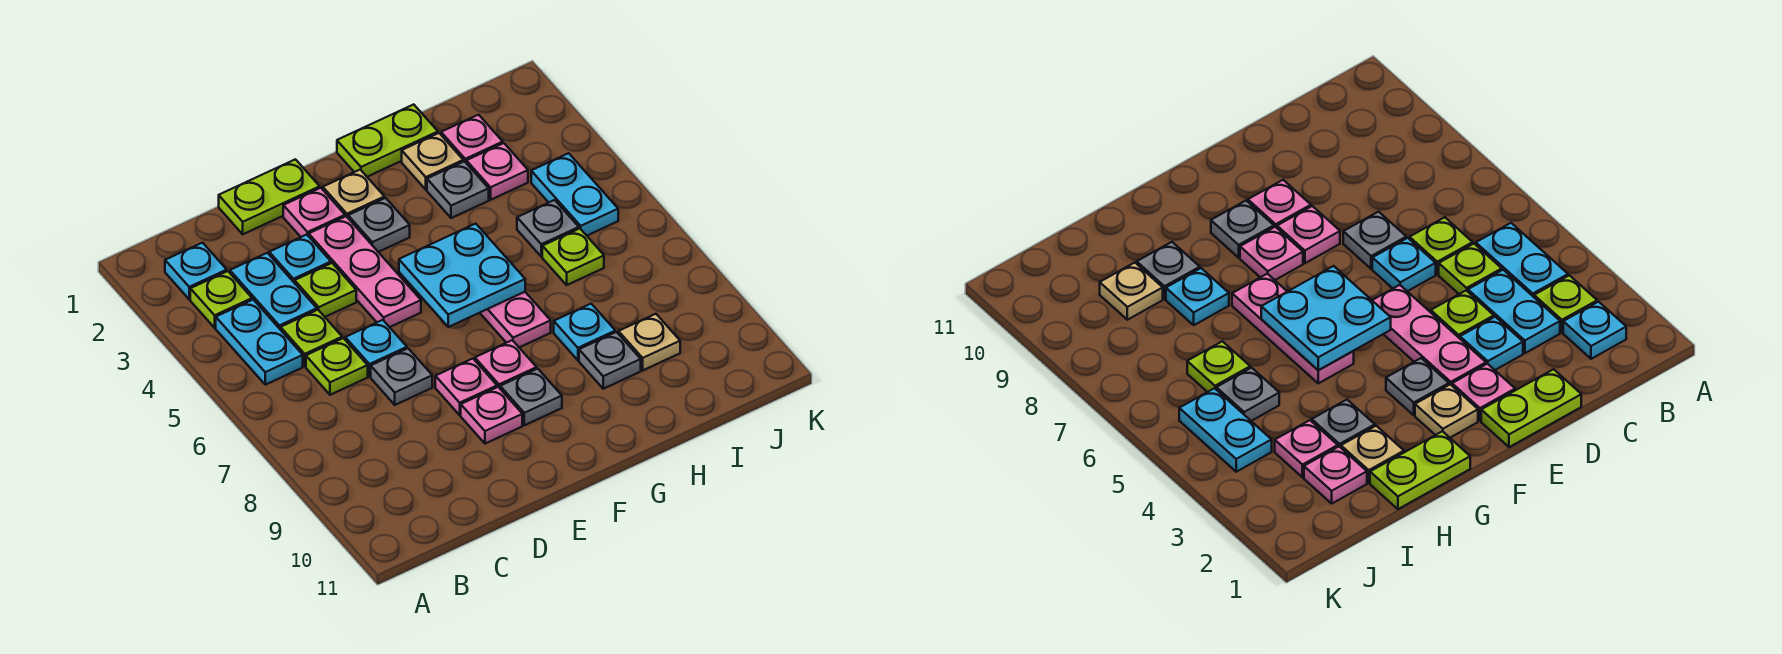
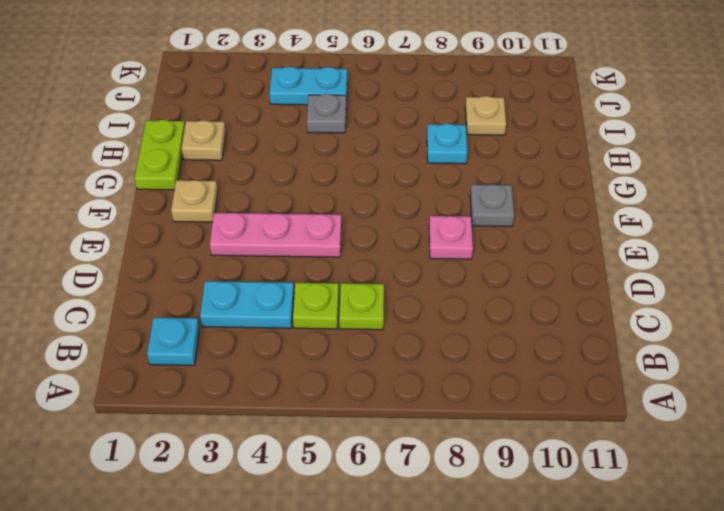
none -> lime 1x1 plate [190,271,252,328]
none -> cyan 1x2 plate [216,300,303,385]
none -> lime 1x2 plate [219,159,320,234]
none -> cyan 1x1 plate [269,235,331,283]

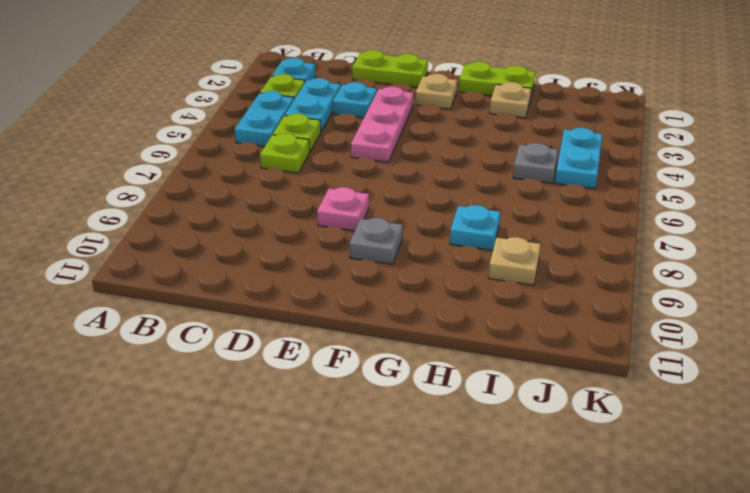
none -> lime 1x1 plate [295,263,356,317]
none -> cyan 1x1 plate [345,320,407,377]
none -> grey 1x1 plate [371,348,432,405]
none -> pink 1x1 plate [283,188,345,237]

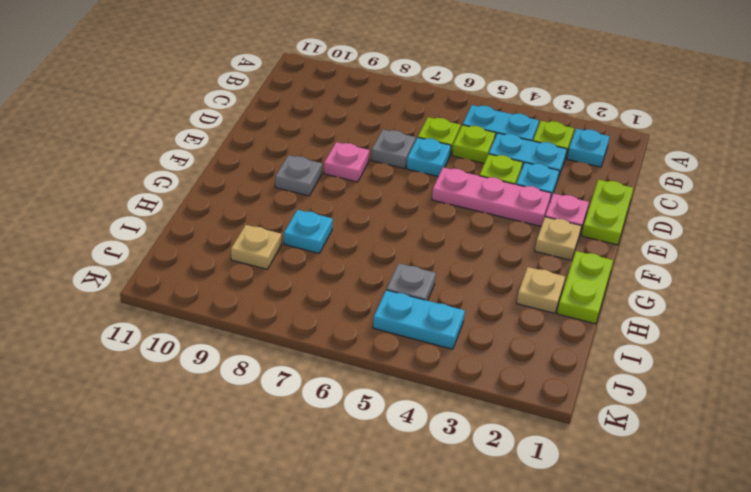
none -> pink 1x1 plate [461,387,522,444]
none -> grey 1x1 plate [348,198,410,252]
none -> pink 1x1 plate [475,340,537,388]
none -> pink 1x3 plate [480,292,551,347]

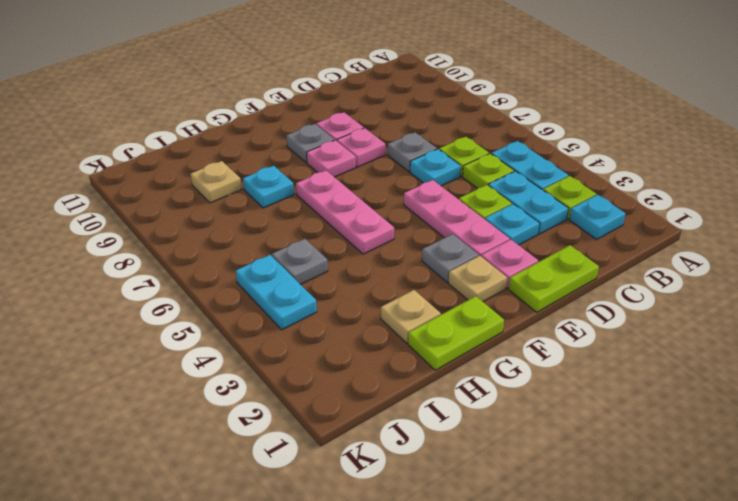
none -> grey 1x1 plate [427,161,489,218]
none -> grey 1x1 plate [579,332,641,389]
none -> pink 1x1 plate [441,115,503,162]
none -> pink 1x1 plate [466,143,528,200]

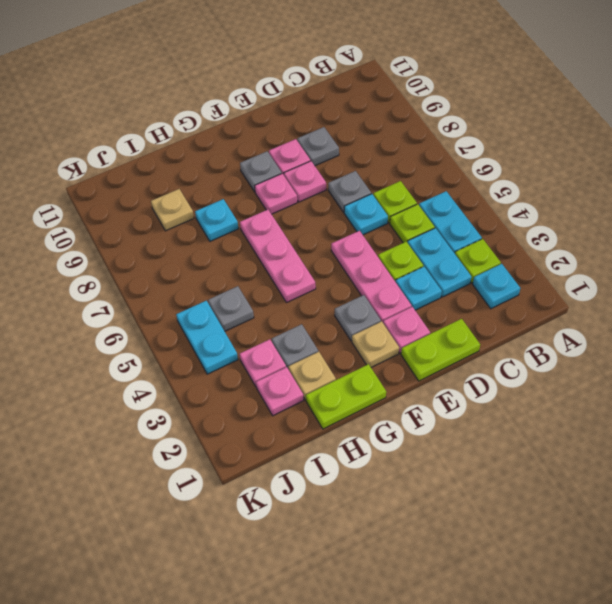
grey 1x1 plate [297,127,339,166] -> grey 1x1 plate moved to [579,332,641,389]
none -> lime 1x1 plate [542,229,604,285]
none -> cyan 2x2 plate [399,224,525,327]

